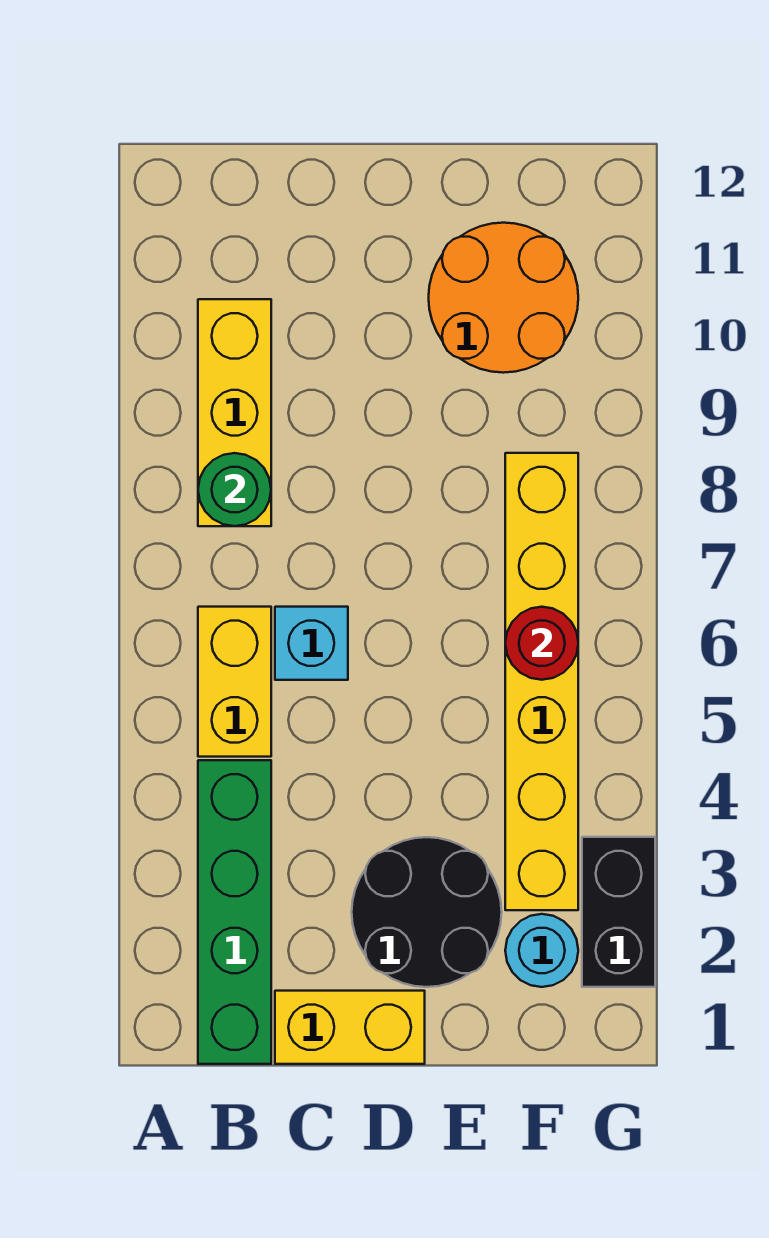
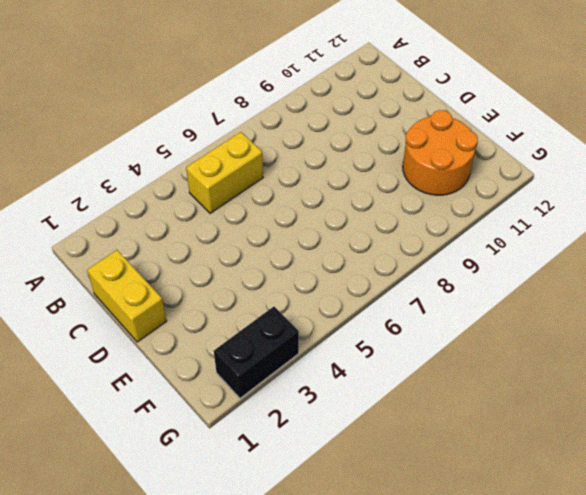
none -> green 1x4 brick [198,760,271,1064]
none -> yellow 1x3 brick [198,299,271,526]
none -> cyan 1x1 brick [275,607,348,680]

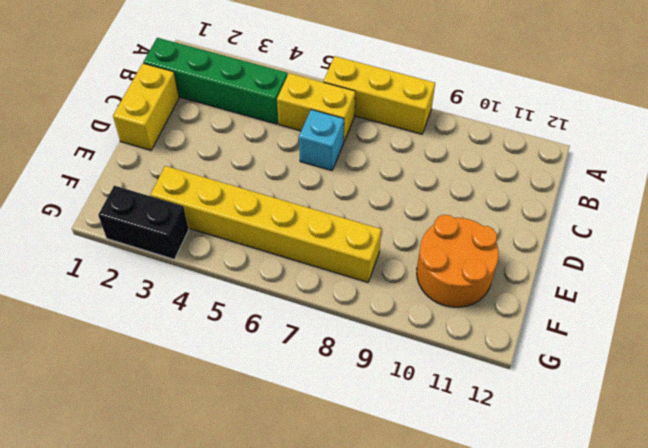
yellow 1x3 brick [323,56,435,134] -> yellow 1x3 brick moved to [198,299,271,526]
none -> black 2x2 round brick [352,837,502,987]
none -> cyan 1x1 round brick [505,914,578,987]
none -> green 1x1 round brick [198,453,271,526]

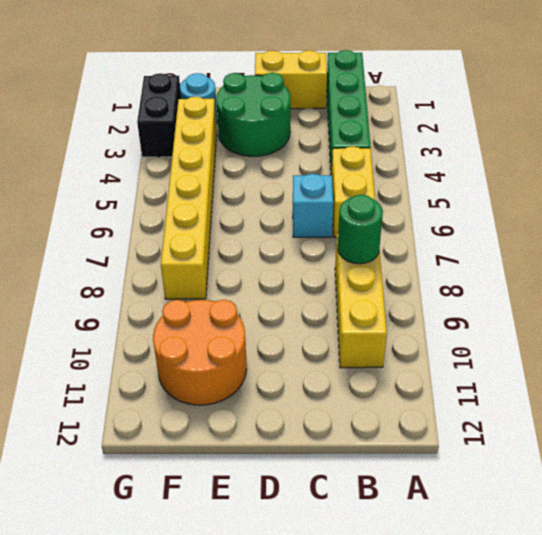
green 2x2 round brick [216,73,290,156] -> black 2x2 round brick [352,837,502,987]
none -> red 1x1 round brick [505,607,578,680]

